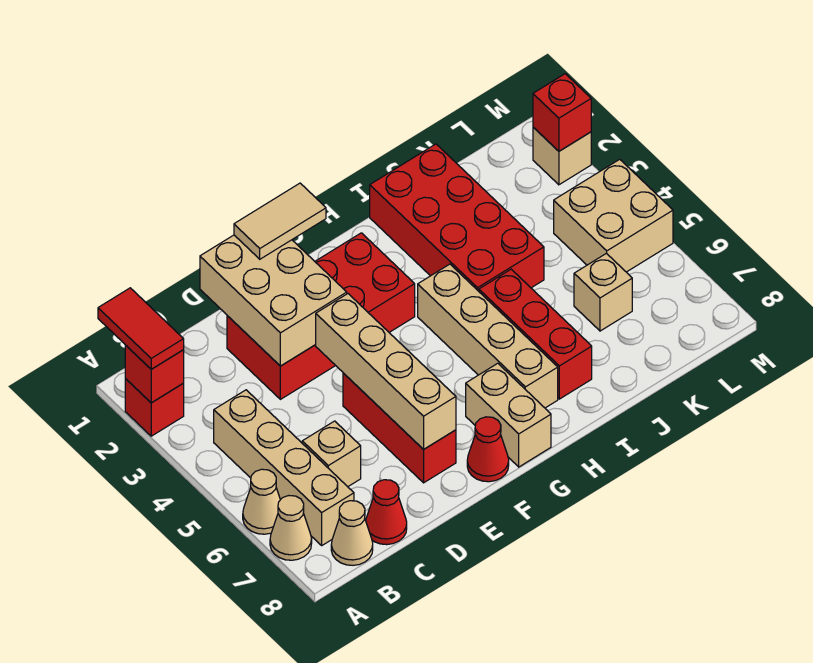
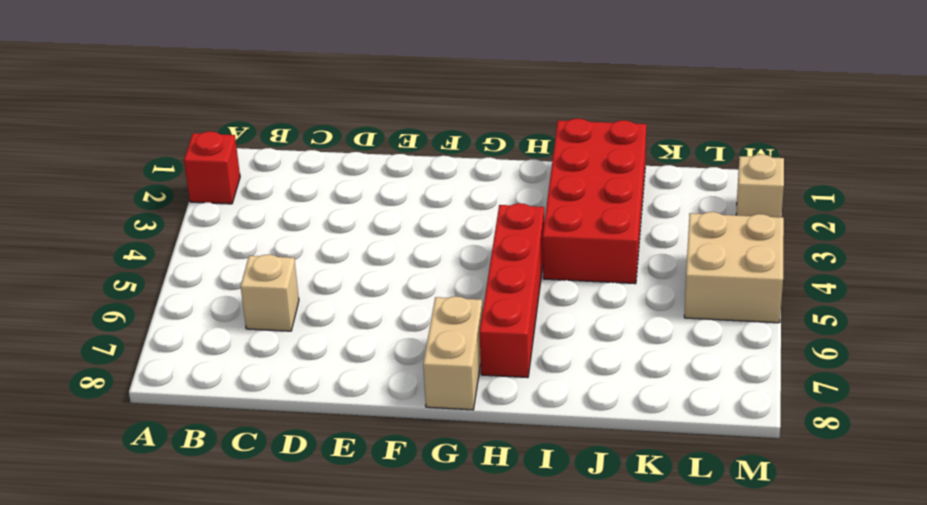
red 1x4 brick [480,203,544,378] -> tan 1x4 brick [418,264,558,408]
none -> tan 1x1 cone [243,469,280,534]
none -> tan 1x1 cone [270,496,312,560]
none -> tan 1x4 brick [214,390,354,545]

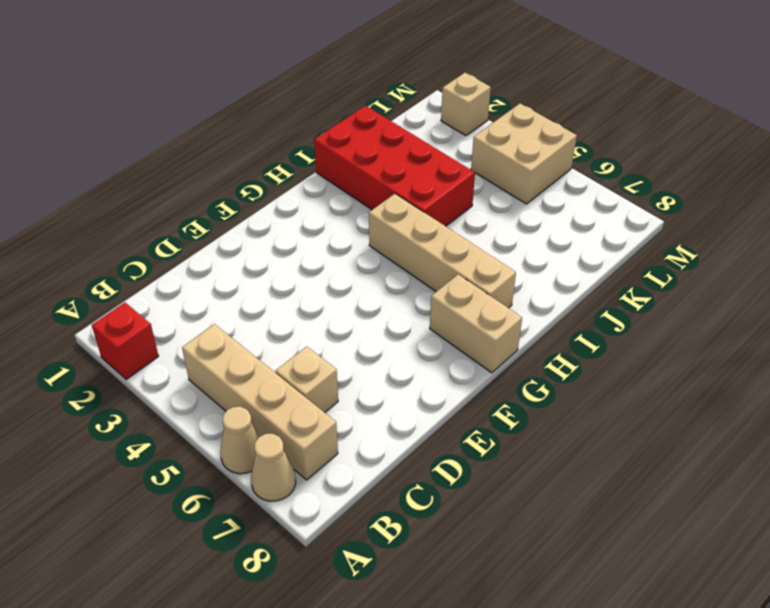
none -> tan 1x1 cone [331,501,373,565]
none -> red 1x1 cone [366,480,407,545]
none -> red 2x4 brick [227,233,415,399]

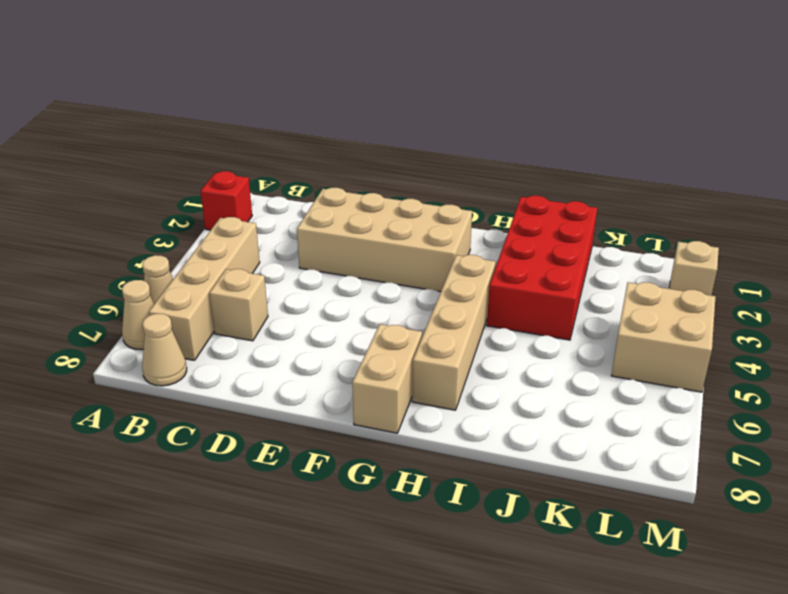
tan 2x4 brick [297,188,472,292] -> red 2x4 brick [227,233,415,399]
none -> red 1x1 cone [366,480,407,545]
none -> red 1x3 brick [343,373,456,483]
none -> red 1x1 cone [467,417,509,482]

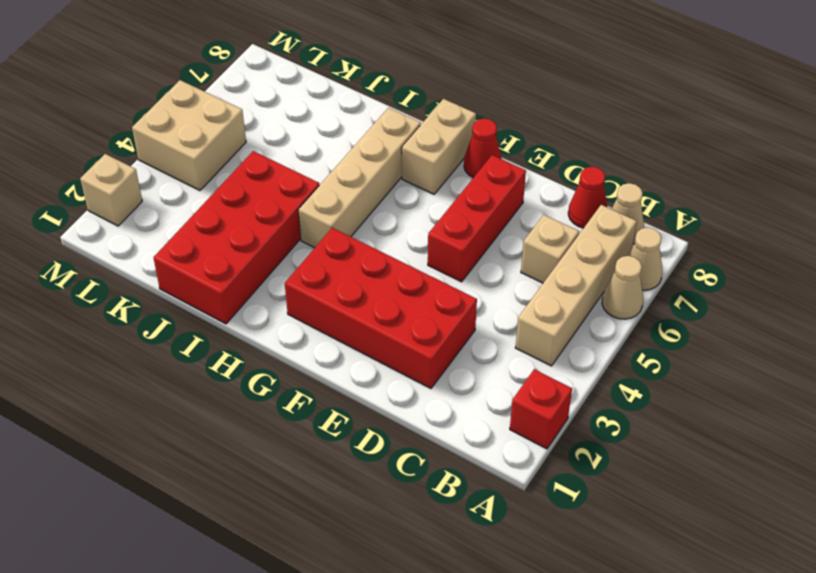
none -> red 1x3 brick [479,269,592,399]
none -> tan 1x1 brick [574,253,632,331]
none -> red 1x1 brick [125,345,184,403]

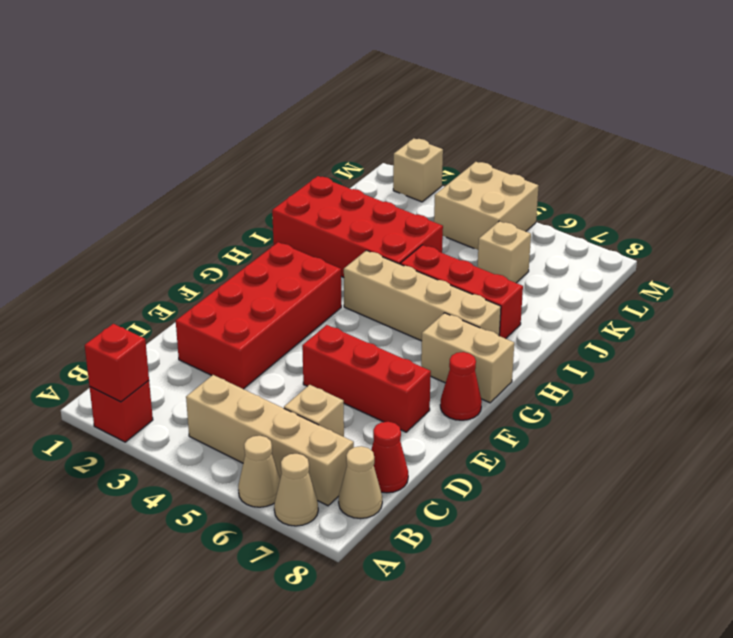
none -> tan 2x3 brick [200,235,347,366]
none -> tan 1x4 brick [316,294,456,450]
none -> red 1x1 brick [533,74,591,151]

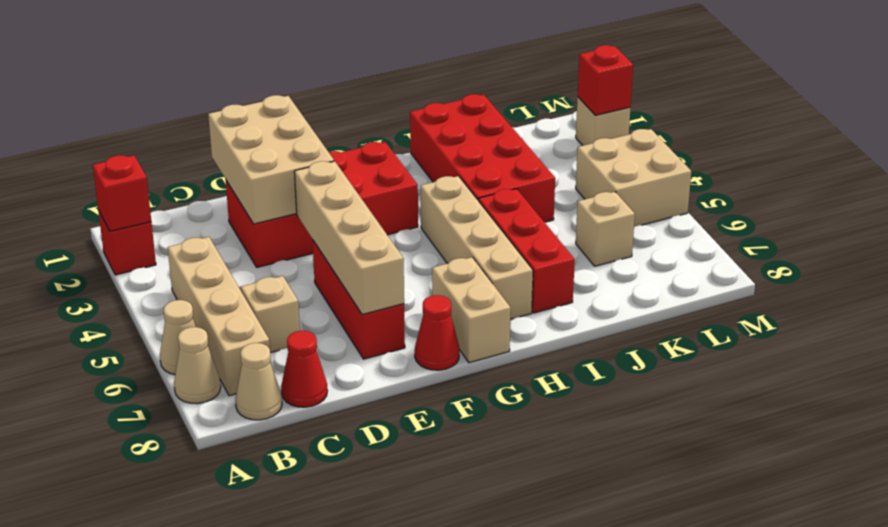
none -> red 1x2 tile [98,288,184,369]
none -> tan 1x2 tile [234,183,326,259]

